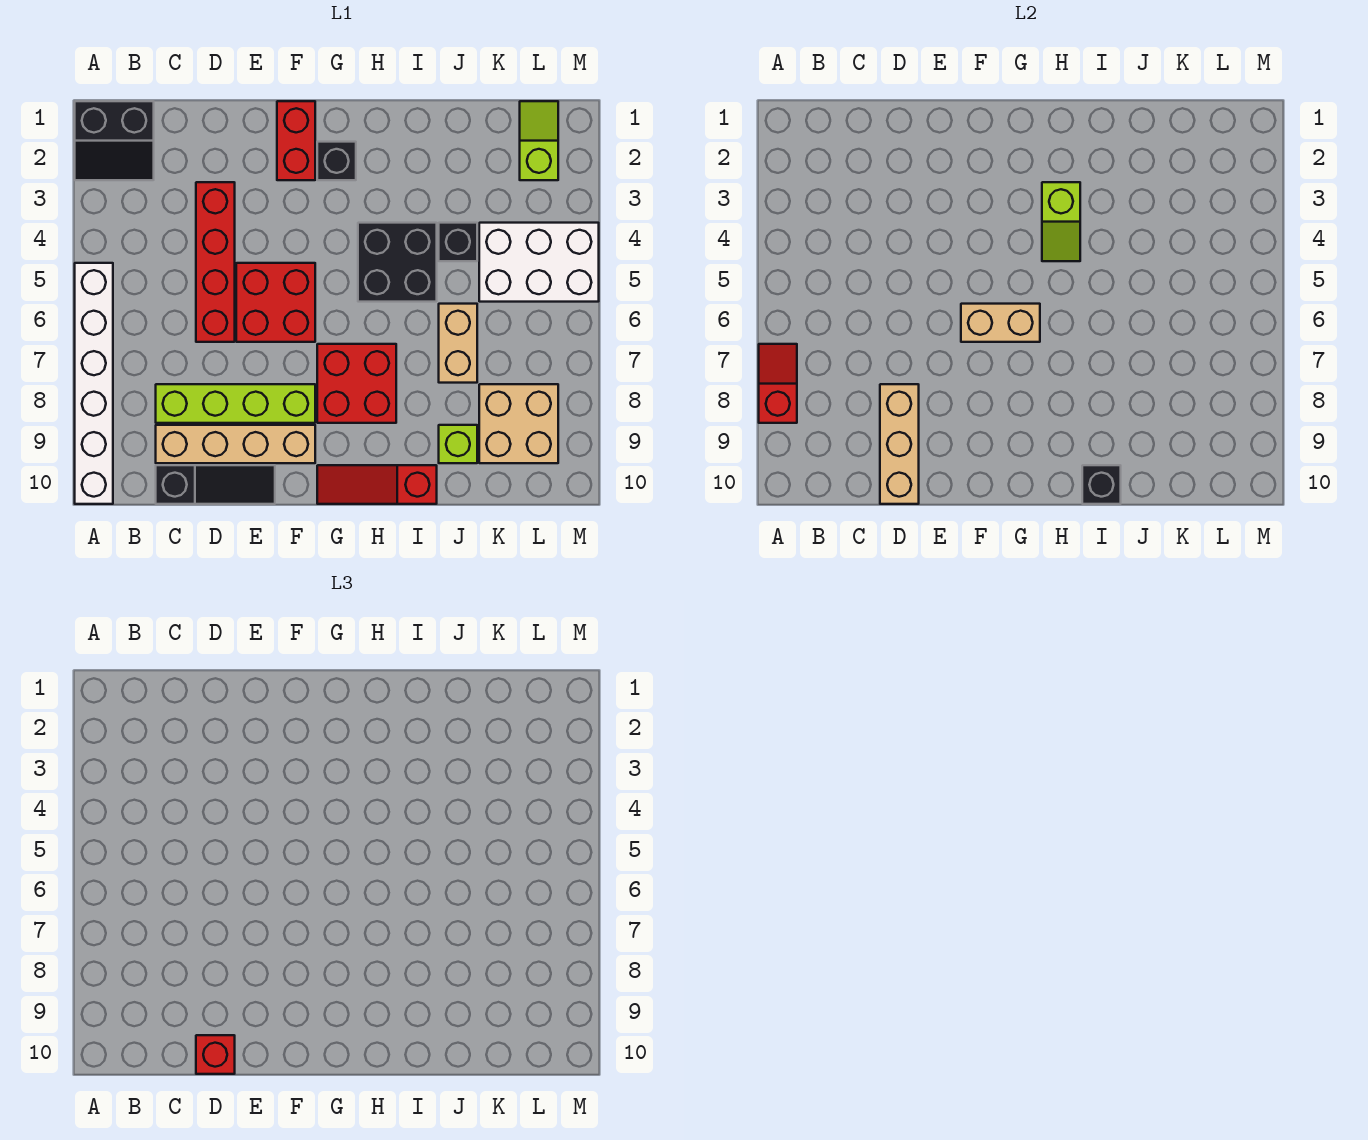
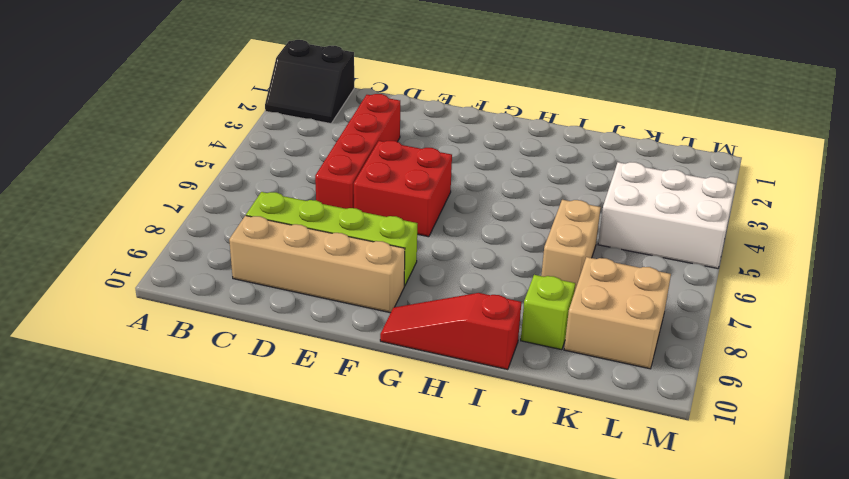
none -> white 1x6 brick [75,263,113,504]
none -> black 1x3 slope [156,465,275,504]
none -> red 1x2 brick [277,101,315,180]

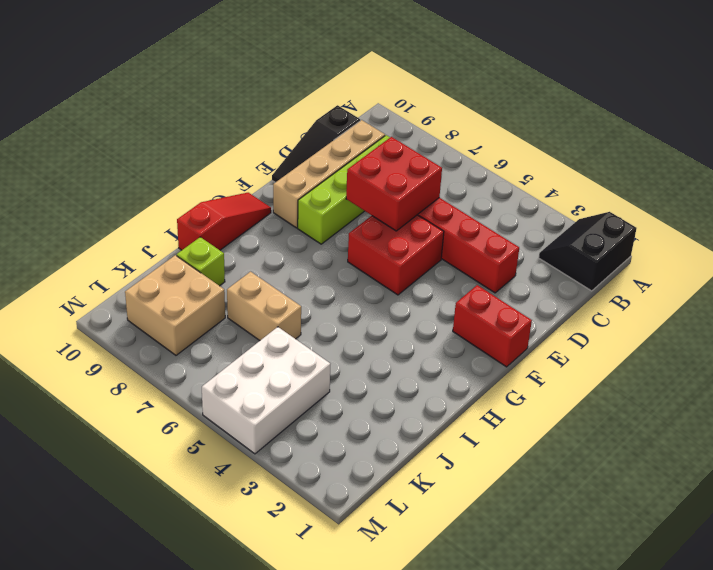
red 2x2 brick [346,137,442,231] -> red 2x2 brick moved to [317,344,396,423]
none -> white 1x6 brick [75,263,113,504]
none -> black 1x1 brick [317,142,356,180]
none -> black 2x2 brick [358,223,437,302]

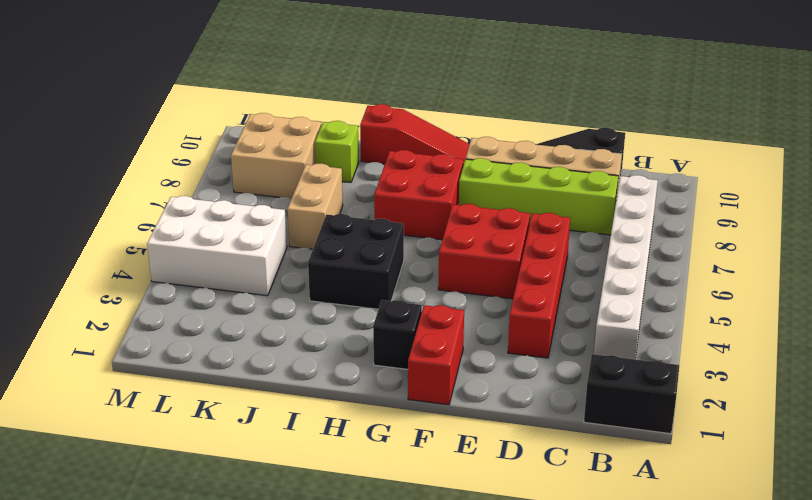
white 1x6 brick [594,175,658,359] -> white 1x6 brick moved to [75,263,113,504]
none -> black 1x1 brick [439,223,477,261]
none -> lime 1x2 slope [520,101,558,180]
none -> red 1x2 slope [759,344,797,423]

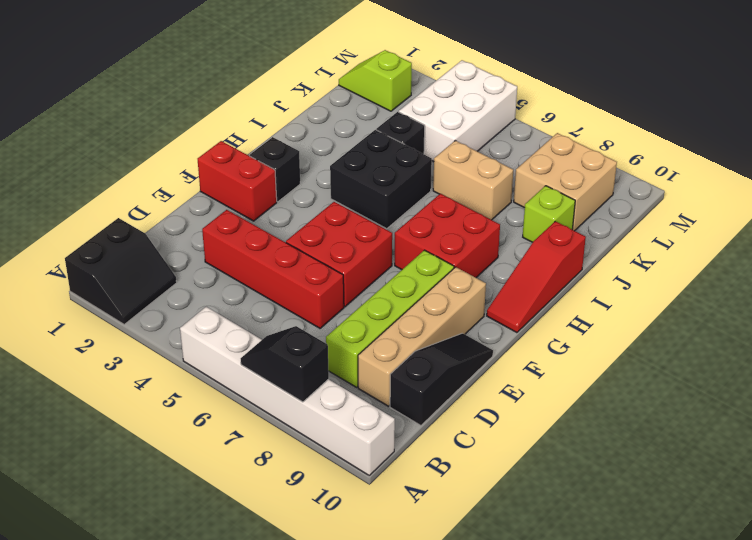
black 1x2 slope [241,326,329,402] -> red 1x2 slope [759,344,797,423]
none -> tan 1x3 brick [880,384,919,504]
none -> tan 1x2 brick [961,304,1040,342]
none -> lime 1x2 slope [1042,182,1080,261]

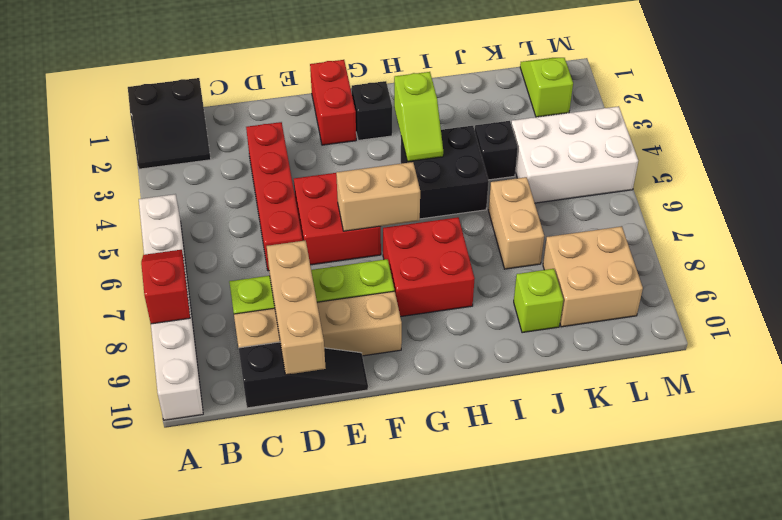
none -> red 1x3 slope [317,465,437,504]
none -> black 1x1 brick [1082,465,1121,504]
none -> red 1x1 brick [196,1035,235,1074]

